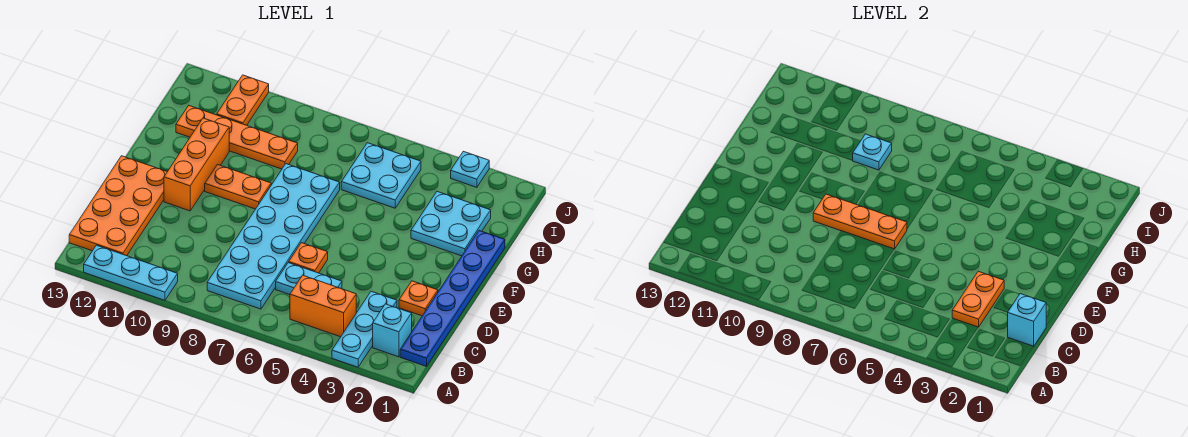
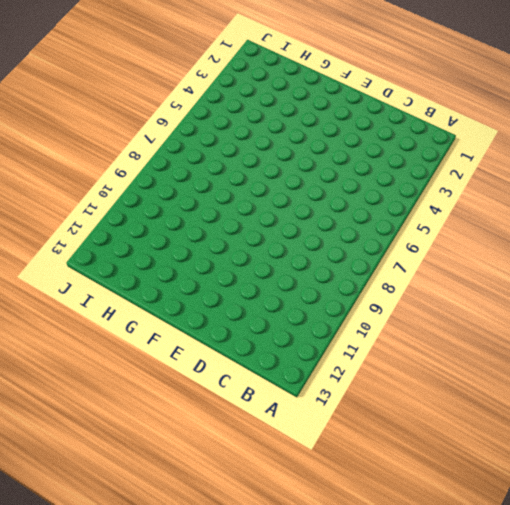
none -> cyan 1x3 plate [332,291,397,367]
none -> cyan 1x3 plate [84,245,178,300]
none -> blue 1x6 plate [400,231,505,366]

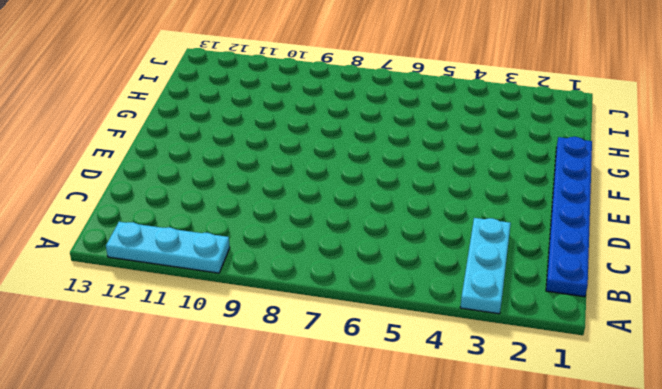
none -> cyan 1x1 brick [373,304,412,357]
none -> orange 1x2 brick [290,275,356,337]
none -> cyan 2x6 plate [207,164,340,309]

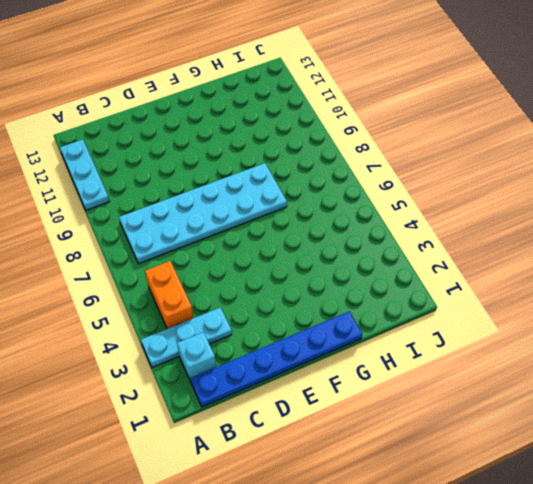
none -> orange 2x4 plate [69,156,167,256]
none -> cyan 1x2 plate [276,263,342,295]
none -> orange 1x1 plate [399,281,438,316]

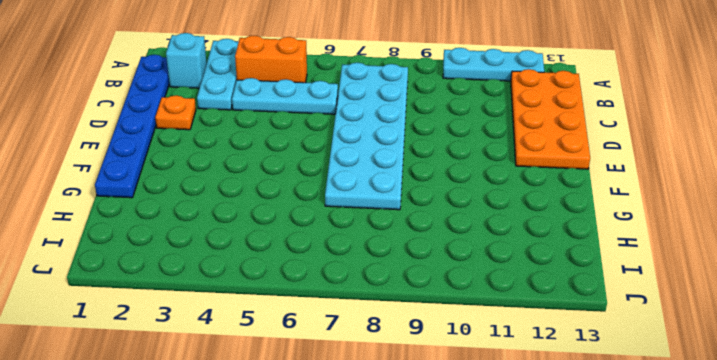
cyan 1x3 plate [232,78,338,114] -> cyan 1x2 plate [276,263,342,295]
none -> orange 1x1 plate [289,243,328,273]
none -> orange 1x3 brick [164,118,229,211]
none -> orange 1x2 plate [205,165,271,209]

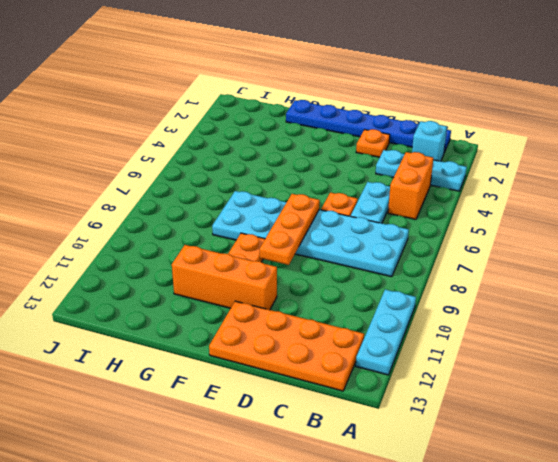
none -> cyan 2x2 plate [411,192,491,256]
none -> cyan 2x2 plate [341,143,421,208]
none -> orange 1x4 plate [176,106,298,169]

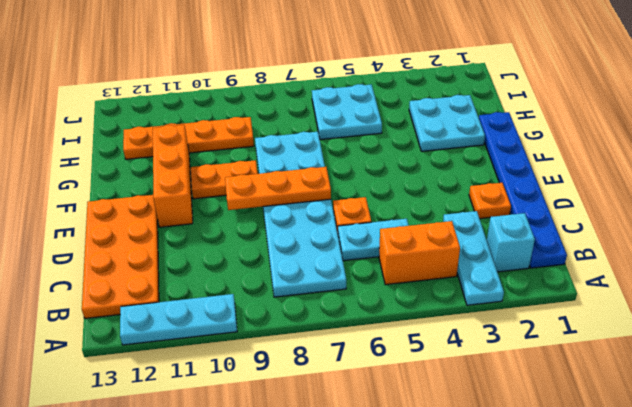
none -> orange 1x2 plate [217,75,269,125]
none -> cyan 1x1 plate [451,151,489,187]
none -> cyan 1x1 brick [1008,294,1046,347]

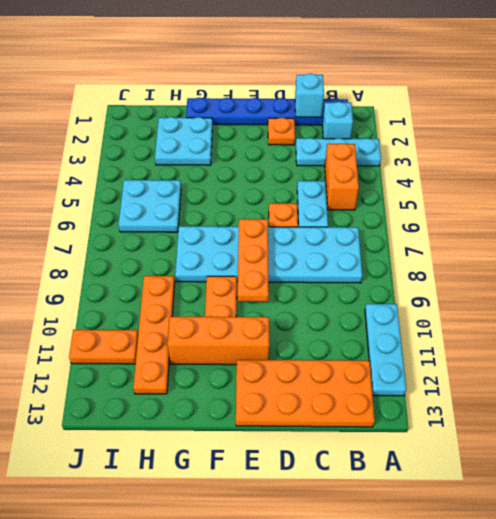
none -> cyan 1x1 plate [451,151,489,187]
none -> orange 1x2 plate [952,271,1004,327]
none -> cyan 1x1 plate [852,134,892,170]

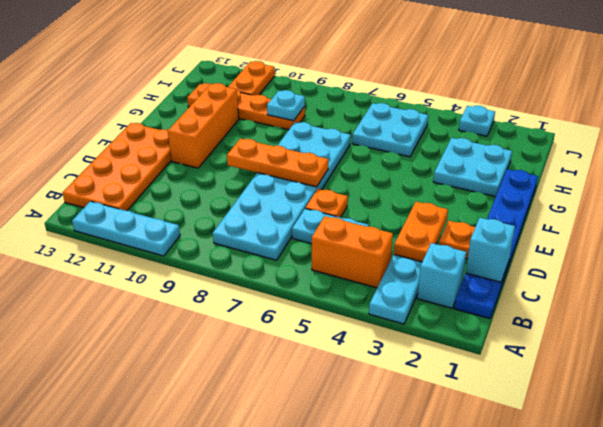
none -> orange 1x2 plate [205,165,271,209]

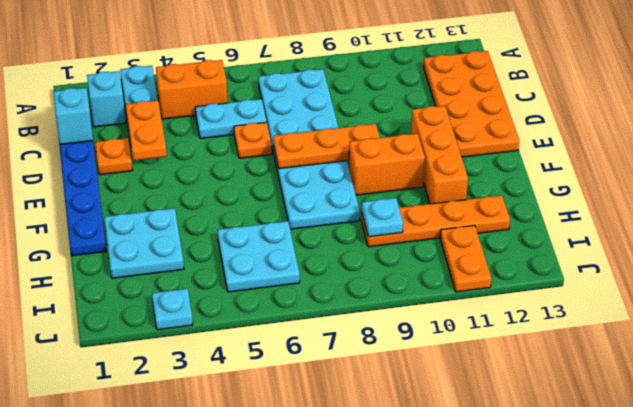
orange 1x2 brick [349,134,425,195] -> orange 1x2 plate [205,165,271,209]
none -> cyan 1x3 plate [84,245,178,300]

